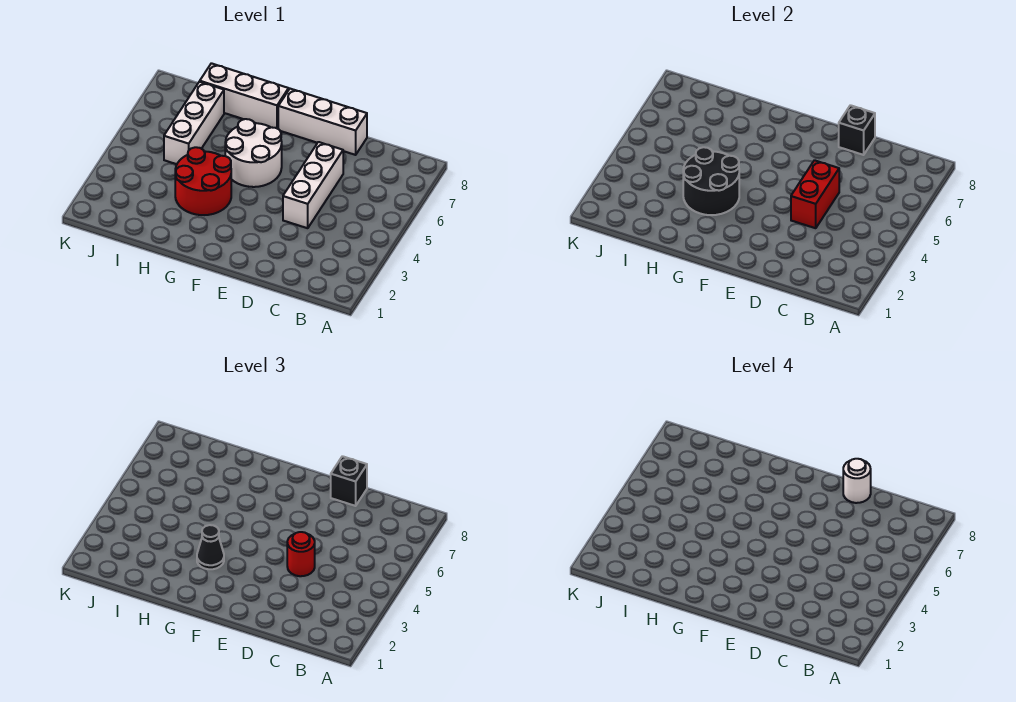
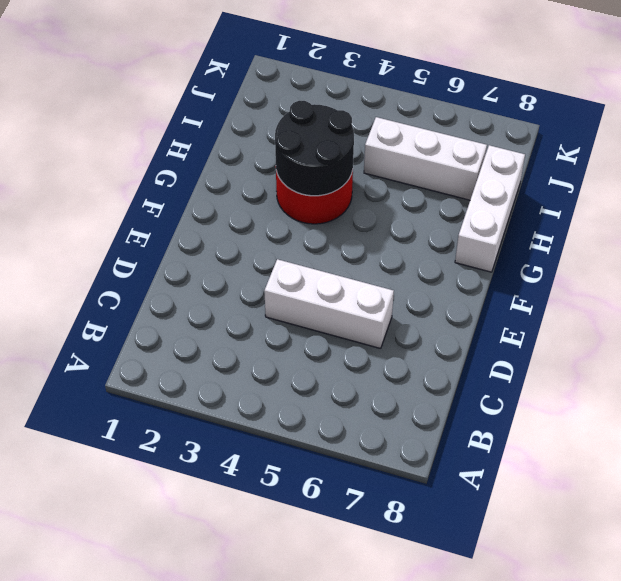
none -> white 1x3 brick [278,89,367,155]
none -> white 2x2 round brick [225,119,282,187]
none -> red 1x2 brick [791,160,839,228]

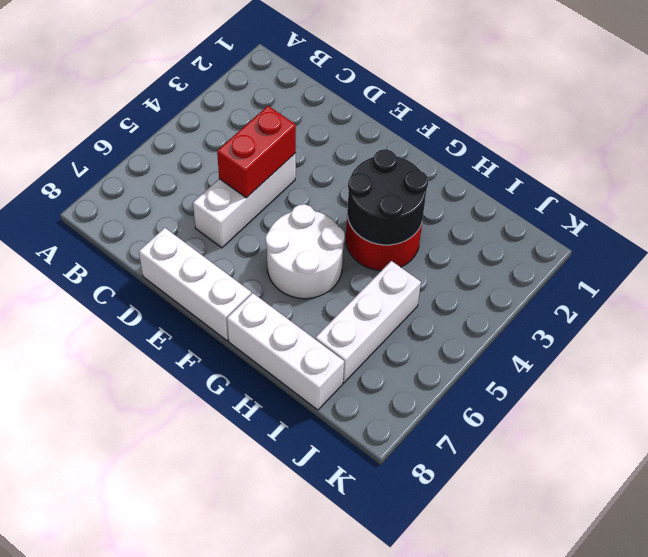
none -> black 1x1 brick [839,105,875,155]
none -> red 1x1 round brick [287,532,315,576]
none -> black 1x1 brick [331,456,367,506]

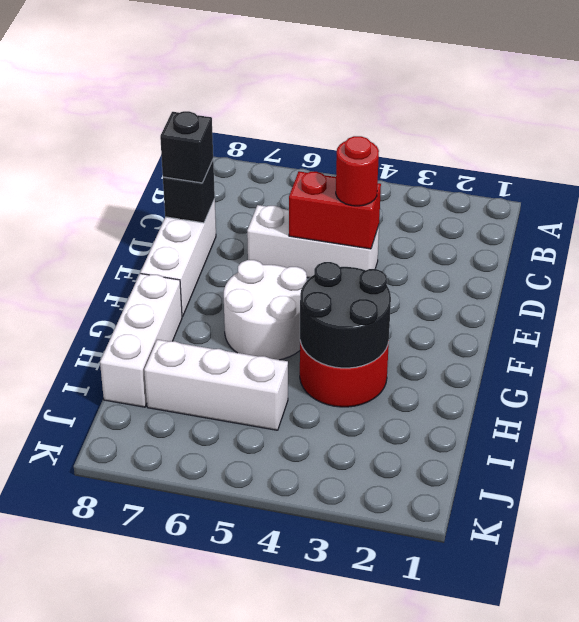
none -> black 1x1 cone [197,525,224,569]
none -> white 1x1 round brick [843,459,871,503]

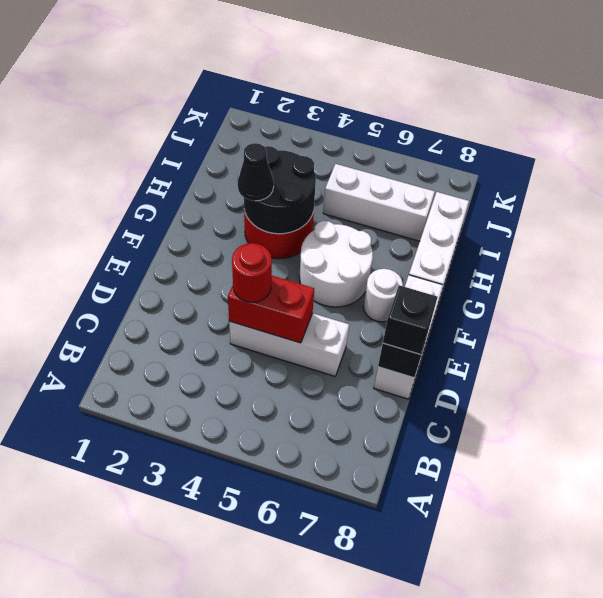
white 1x1 round brick [363,269,403,322] -> white 1x1 round brick moved to [843,459,871,503]

